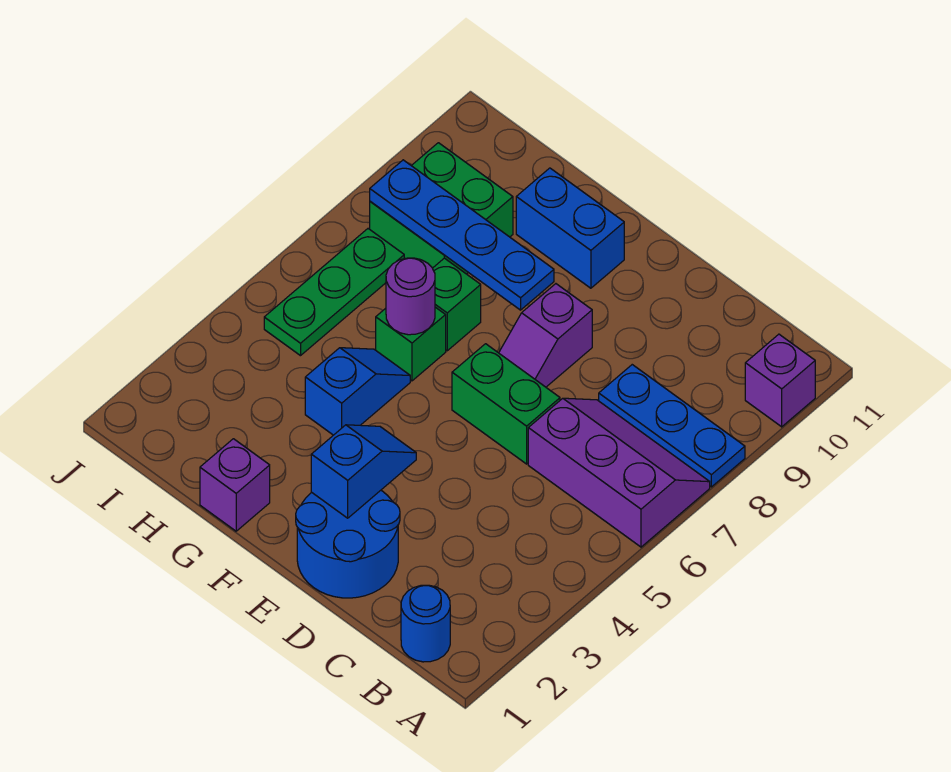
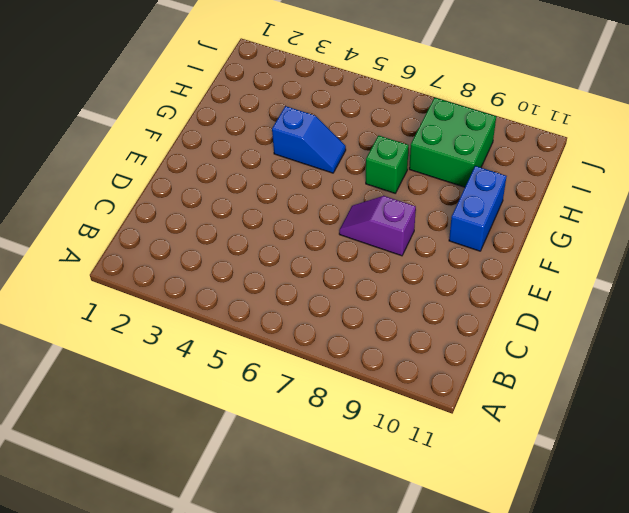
none -> purple 2x3 slope [528,398,710,547]
none -> blue 1x3 plate [599,365,745,487]
none -> purple 1x1 brick [745,334,815,427]

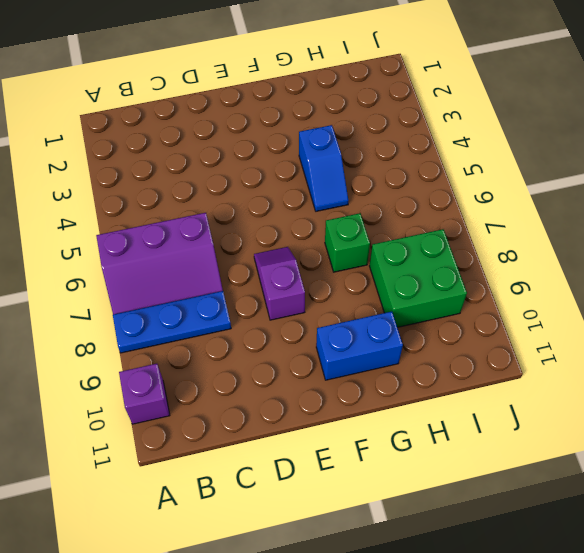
none -> blue 1x1 round brick [401,585,450,662]
none -> blue 2x2 round brick [296,490,400,598]
none -> green 1x2 brick [452,344,560,464]

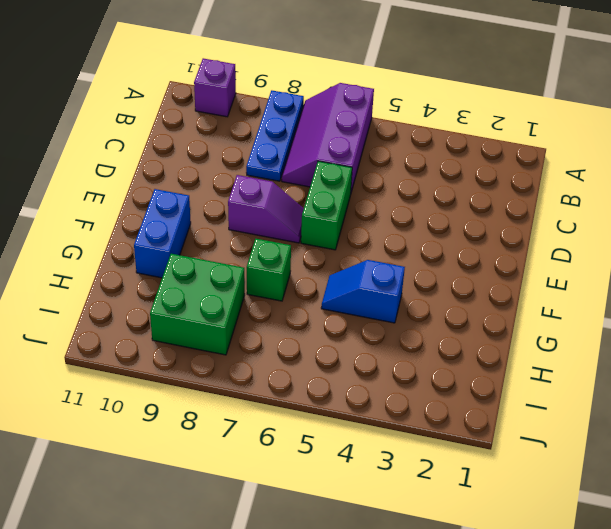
none -> blue 1x1 round brick [401,585,450,662]
none -> blue 2x2 round brick [296,490,400,598]
none -> purple 1x1 brick [200,439,270,531]

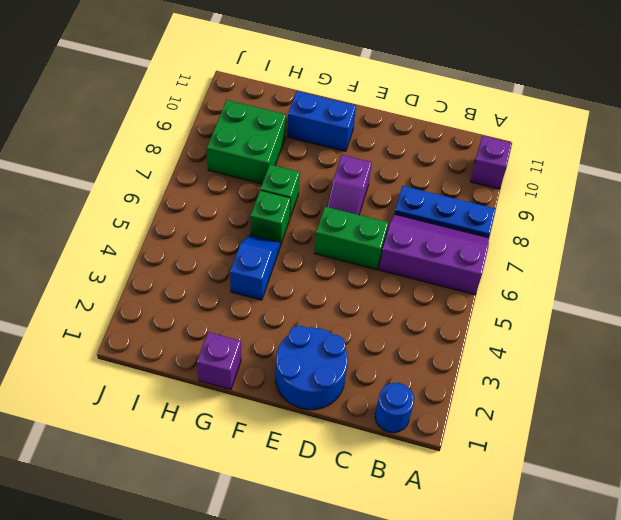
none -> green 1x3 plate [264,229,404,356]
none -> blue 1x2 slope [311,425,416,518]
none -> blue 1x4 plate [370,160,554,310]

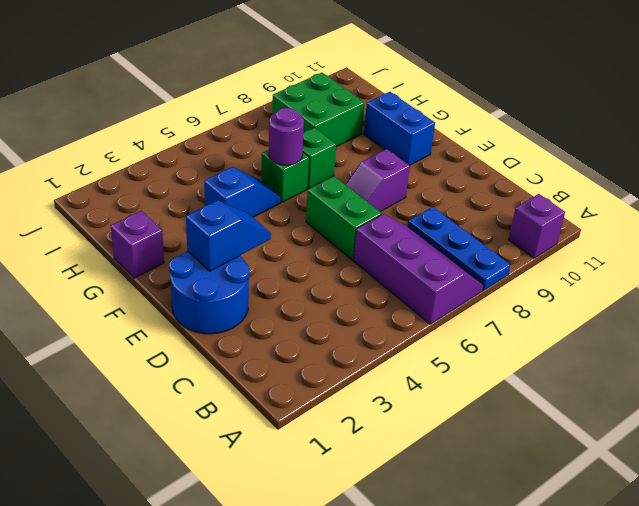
none -> blue 1x1 round brick [401,585,450,662]
none -> green 1x3 plate [264,229,404,356]
none -> blue 1x4 plate [370,160,554,310]

